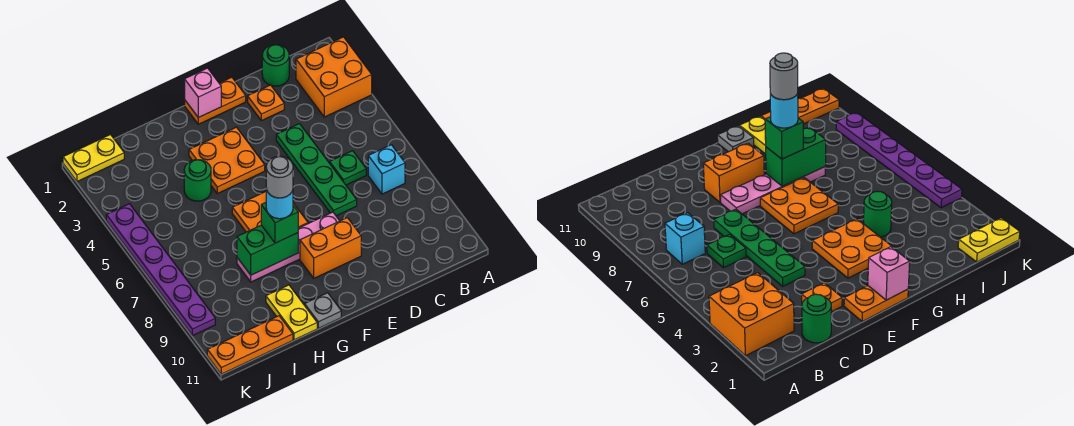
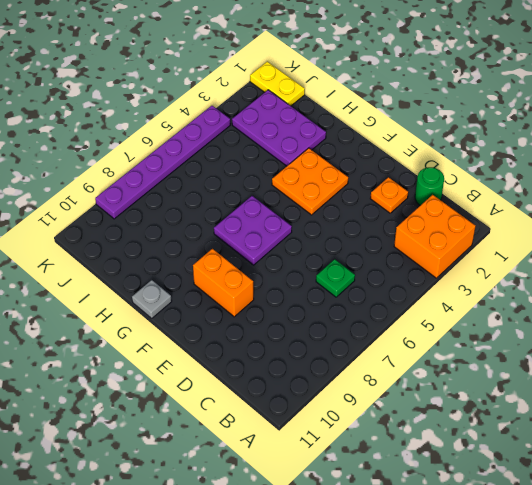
purple 2x2 plate [214,196,292,265] -> orange 2x2 plate [232,192,308,232]
purple 2x3 plate [232,90,326,166] -> none
none -> cyan 1x1 brick [368,145,405,194]
none -> green 1x4 plate [276,124,357,216]
none -> orange 1x2 plate [185,77,246,124]

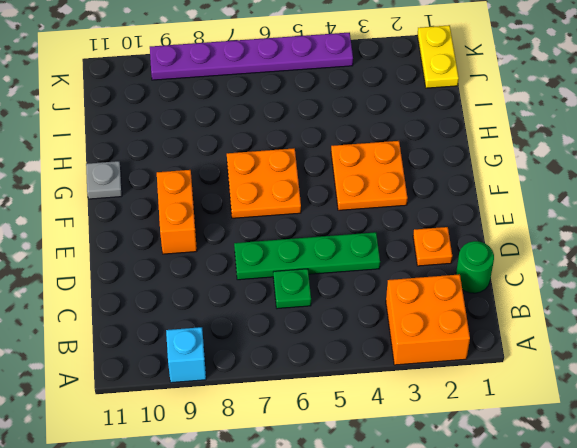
cyan 1x1 brick [166,327,206,383] -> cyan 1x1 brick moved to [368,145,405,194]
none -> orange 1x2 plate [185,77,246,124]
none -> pink 1x4 plate [237,212,339,282]
none -> green 1x1 round brick [184,160,211,201]

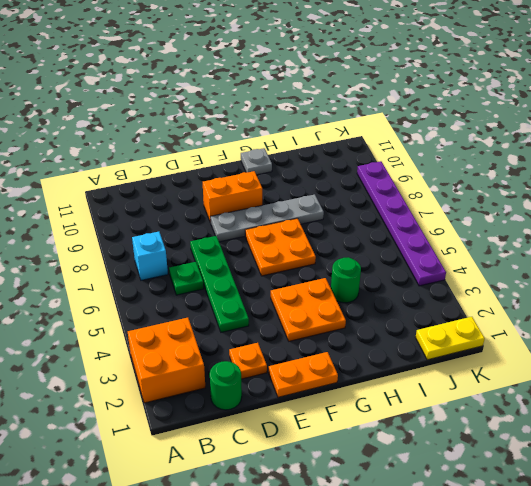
grey 1x4 plate [211,194,324,242] -> pink 1x4 plate [237,212,339,282]
none -> yellow 1x2 plate [266,285,317,340]
none -> orange 1x3 plate [207,316,293,374]
none -> pink 1x1 brick [185,68,221,118]

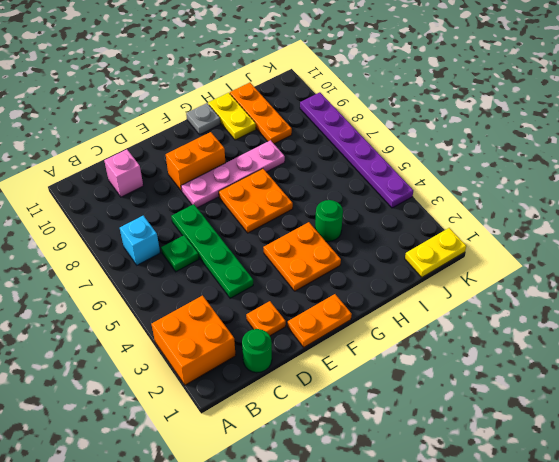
pink 1x1 brick [104,149,143,197] -> pink 1x1 brick moved to [185,68,221,118]
orange 1x3 plate [230,83,292,144] -> orange 1x3 plate turned to [207,316,293,374]
none -> green 1x2 brick [237,225,298,275]
none -> green 1x1 brick [261,203,298,243]
none -> cyan 1x1 round brick [266,189,293,219]

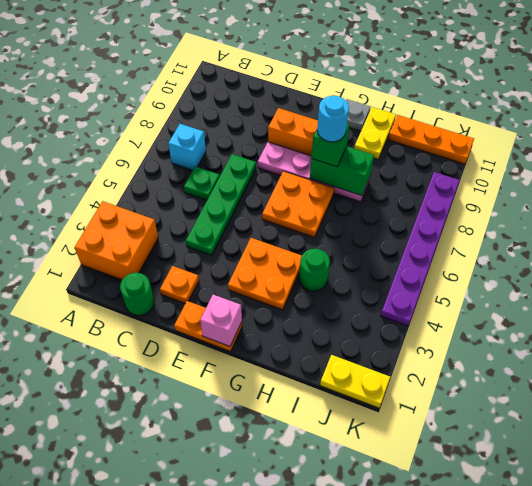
none -> grey 1x1 round brick [266,156,293,198]

